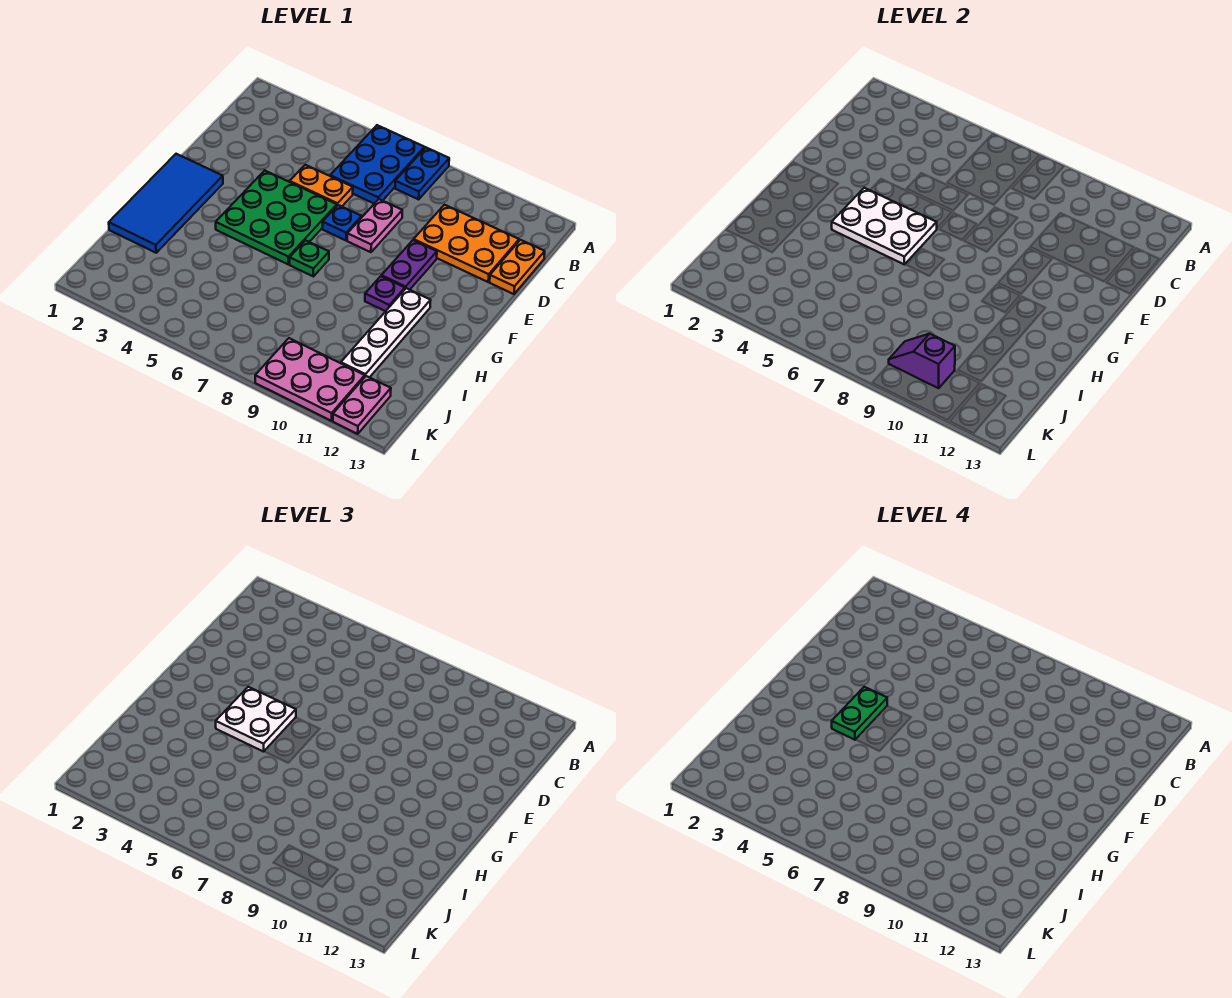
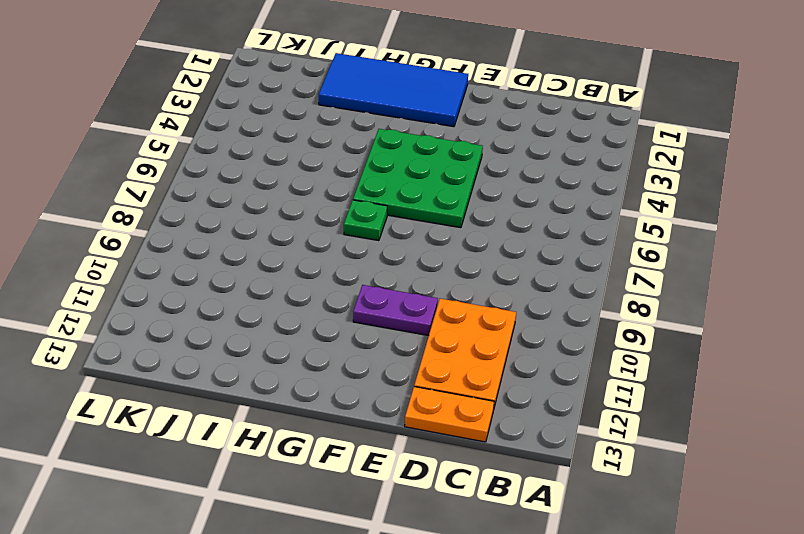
none -> blue 2x3 plate [330,125,425,204]
none -> blue 1x2 plate [395,148,449,199]
none -> orange 1x2 plate [290,165,353,206]

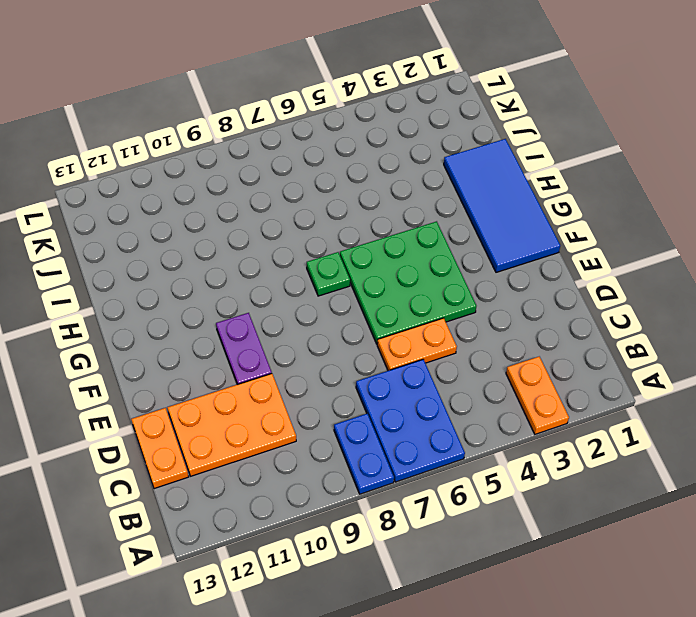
orange 1x2 plate [506,357,569,434] -> none
none -> pink 1x2 plate [347,199,402,252]
none -> blue 1x1 plate [323,205,362,240]
none -> purple 1x1 plate [365,276,405,311]

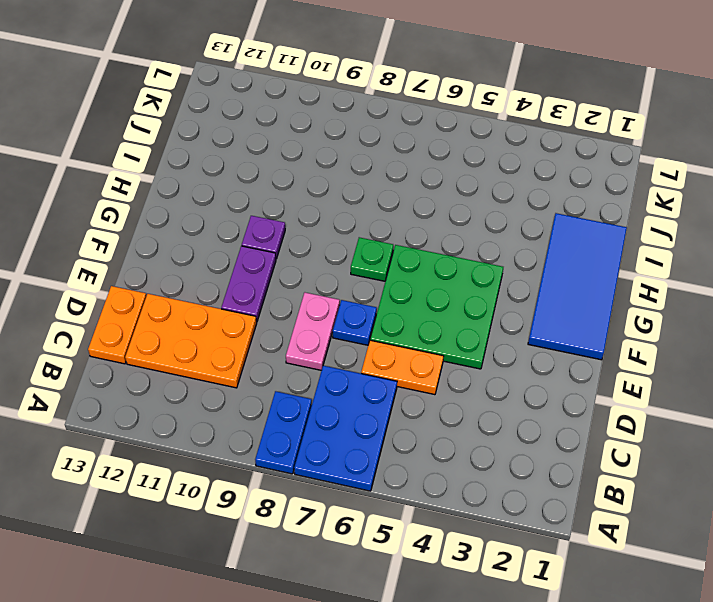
none -> white 1x4 plate [341,288,431,377]
none -> pink 2x3 plate [255,338,365,421]
none -> pink 1x2 plate [333,376,391,434]

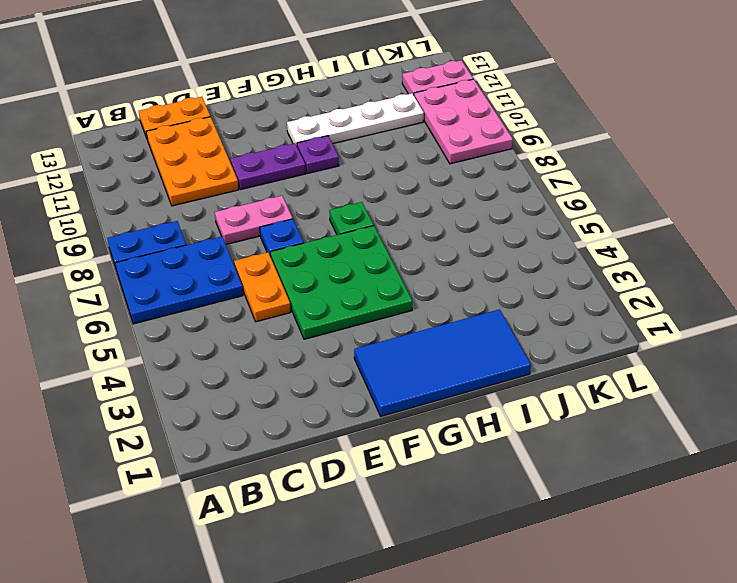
none -> white 2x3 plate [832,188,937,264]
none -> purple 1x2 slope [889,334,955,388]
none -> white 2x2 plate [216,687,296,752]

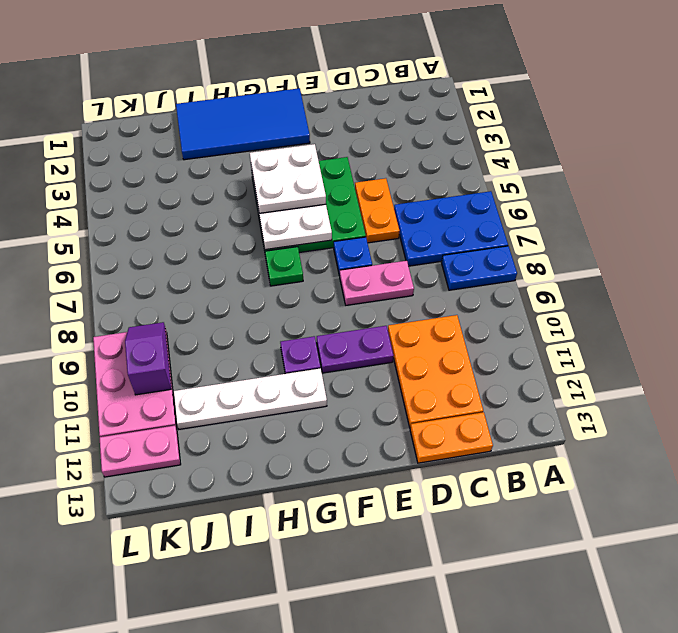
none -> green 1x2 plate [832,687,887,740]

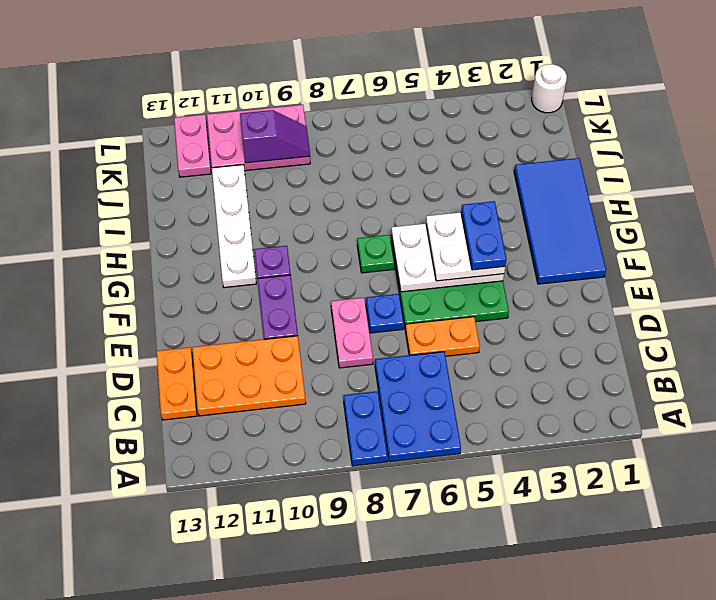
blue 1x2 plate [461,201,506,270] -> green 1x2 plate [832,687,887,740]
white 1x1 round brick [532,64,567,113] -> none

